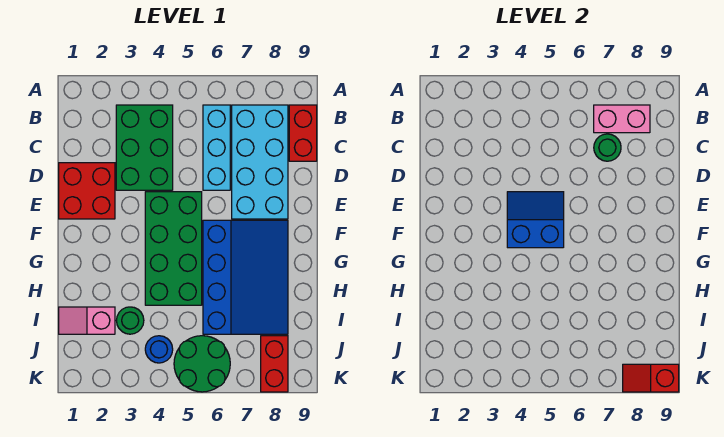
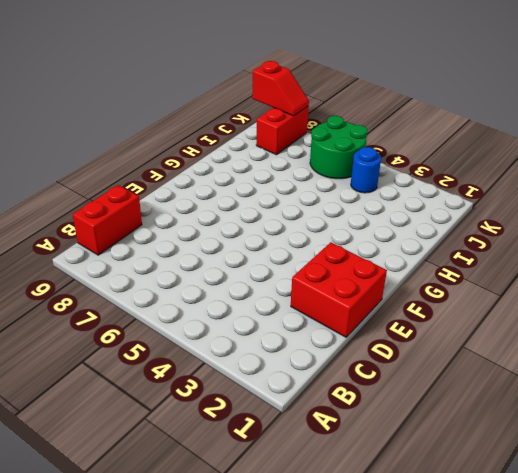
none -> green 2x3 brick [116,105,173,190]
none -> cyan 1x3 brick [203,105,230,190]
none -> cyan 2x4 brick [232,105,288,219]

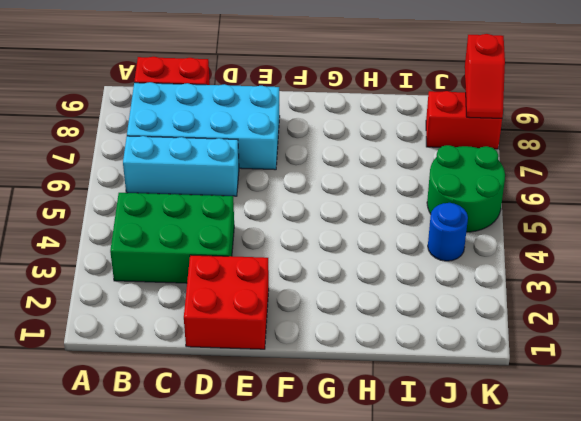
none -> green 2x4 brick [145,192,202,305]
none -> blue 3x4 slope [203,220,288,334]
none -> pink 1x2 slope [59,307,115,334]

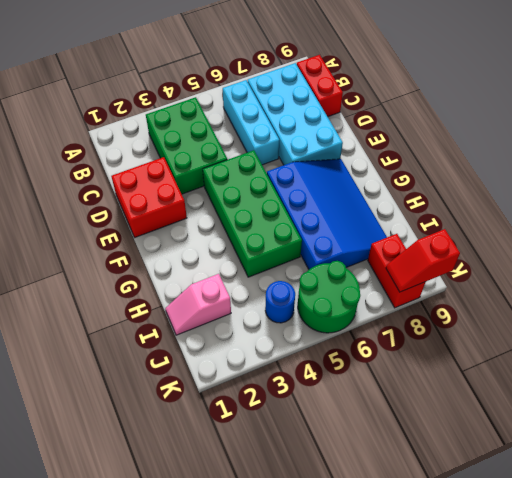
none -> green 1x1 round brick [116,307,144,334]
none -> pink 1x2 brick [594,105,650,133]
none -> green 1x1 round brick [594,134,621,161]

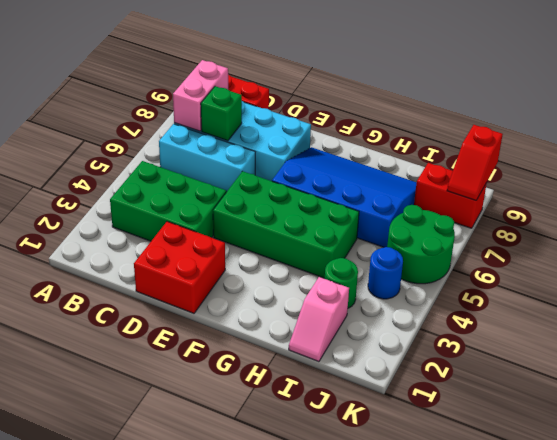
green 1x1 brick [201,86,242,141] -> green 1x1 round brick [594,134,621,161]
none -> blue 2x2 slope [507,192,564,248]

